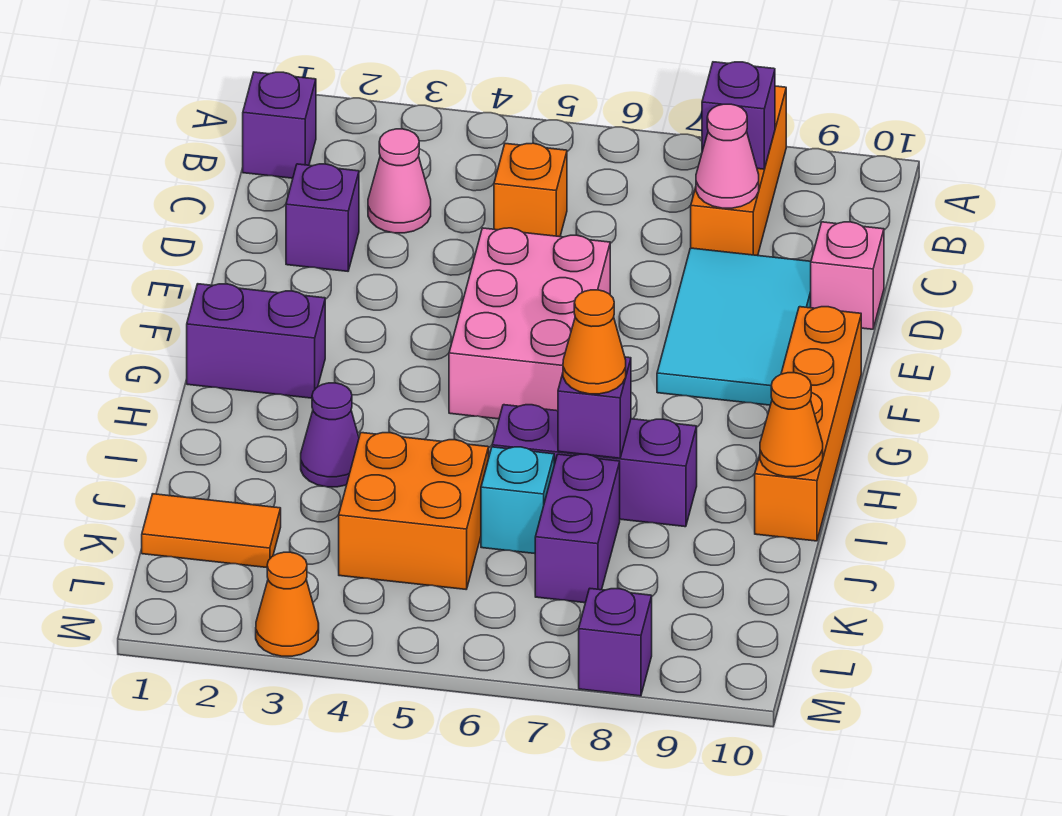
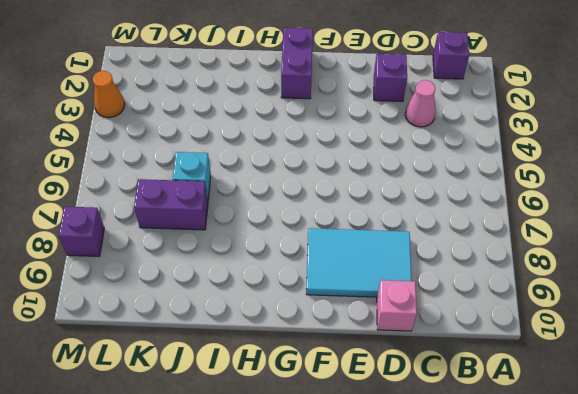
none -> orange 1x3 brick [691,86,786,256]
none -> orange 1x1 brick [494,143,567,237]
none -> pink 2x3 brick [449,228,610,419]

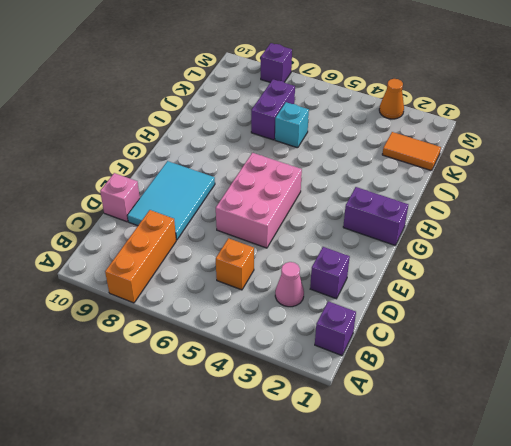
none -> orange 1x4 brick [755,307,861,541]
none -> purple 1x1 cone [301,383,359,487]
none -> purple 1x3 brick [492,405,697,527]

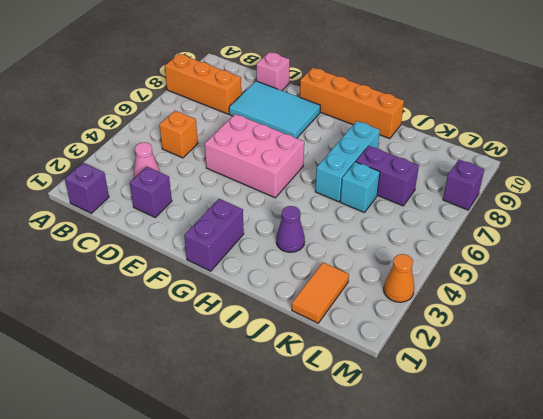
cyan 1x3 brick [315,121,380,202] -> purple 1x3 brick [492,405,697,527]
none -> orange 2x2 brick [339,433,489,589]
none -> purple 1x1 brick [702,62,775,169]
none -> pink 1x1 cone [696,104,759,208]

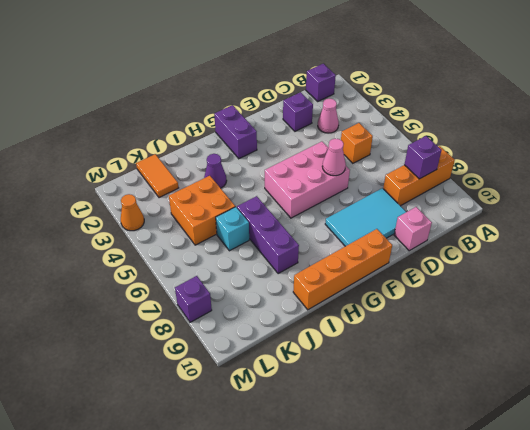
pink 1x1 cone [322,139,346,176] -> pink 1x1 cone moved to [696,104,759,208]
none -> purple 1x2 brick [535,454,620,603]
none -> purple 1x1 brick [558,357,631,458]
none -> orange 1x1 cone [760,373,823,477]

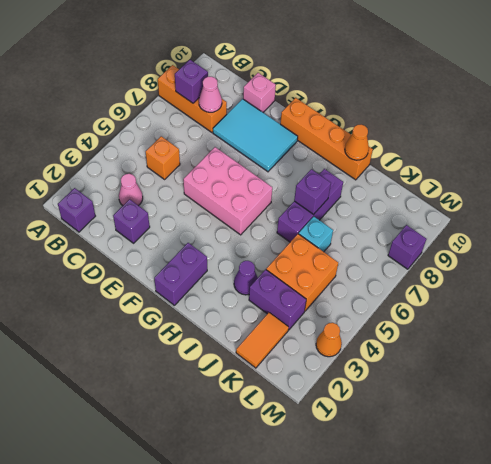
purple 1x2 brick [249,270,306,330] -> purple 1x2 brick moved to [535,454,620,603]
none -> orange 1x1 cone [563,290,626,394]

